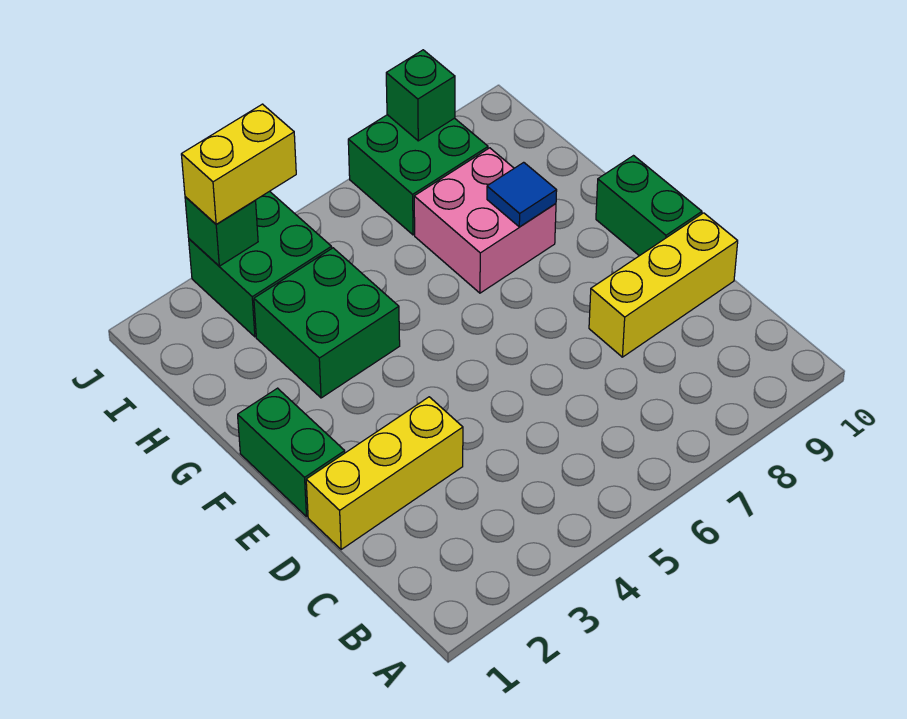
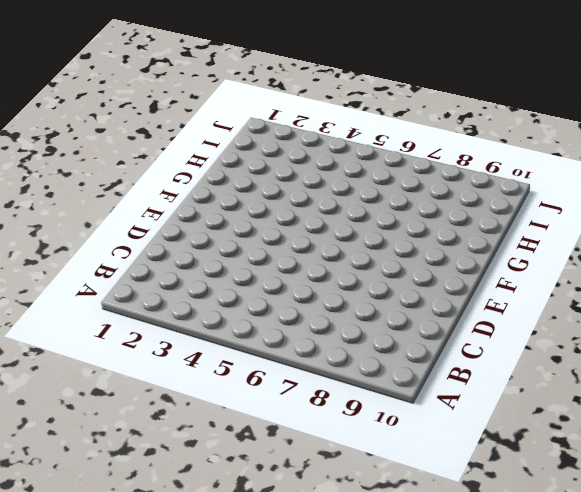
none -> yellow 1x3 brick [306,397,463,549]
none -> yellow 1x3 brick [589,213,738,357]
none -> green 1x2 brick [238,388,345,517]

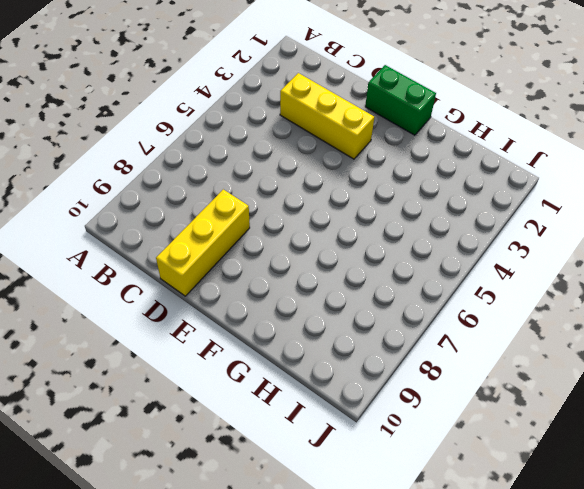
yellow 1x3 brick [280,73,374,159] -> yellow 1x3 brick turned to [306,397,463,549]
none -> green 1x2 brick [596,156,702,256]
none -> green 2x2 brick [254,248,400,398]
none -> pink 2x2 brick [414,148,556,293]

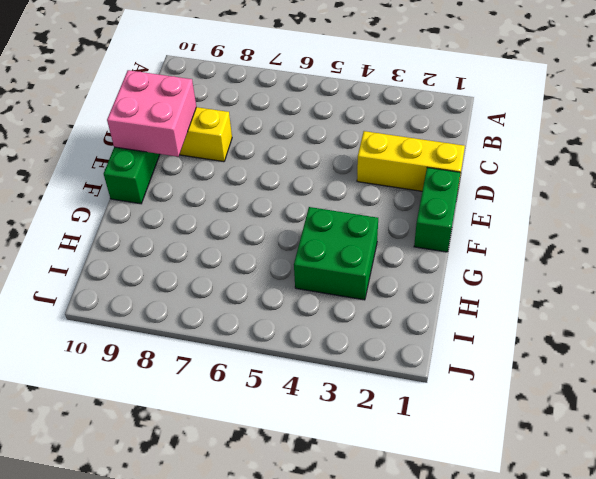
pink 2x2 brick [107,70,196,157] -> pink 2x2 brick moved to [414,148,556,293]
none -> green 2x2 brick [189,191,332,337]
none -> green 2x2 brick [348,115,488,235]
none -> blue 1x1 tile [487,162,557,227]

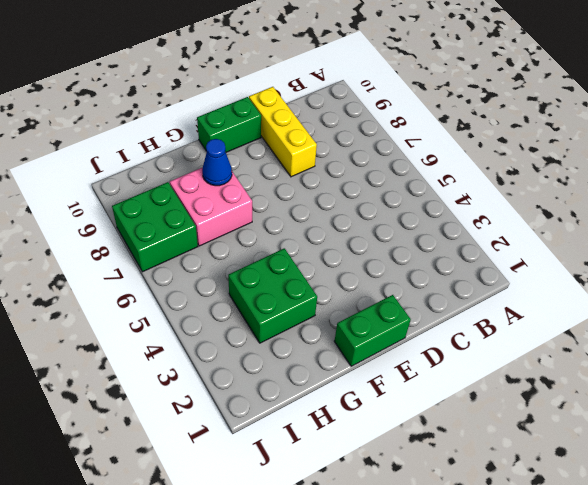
blue 1x1 cone [202,139,232,186] -> blue 1x1 tile [487,162,557,227]
none -> yellow 1x3 brick [306,397,463,549]
none -> green 2x2 brick [189,191,332,337]
none -> green 1x1 brick [185,197,258,266]

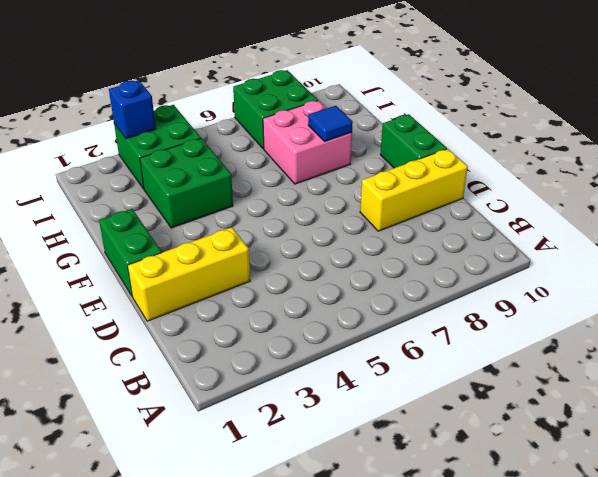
blue 1x1 brick [109,80,156,139] -> green 1x1 brick [185,197,258,266]
none -> green 1x1 brick [386,50,455,141]
none -> yellow 1x2 brick [181,104,296,224]

